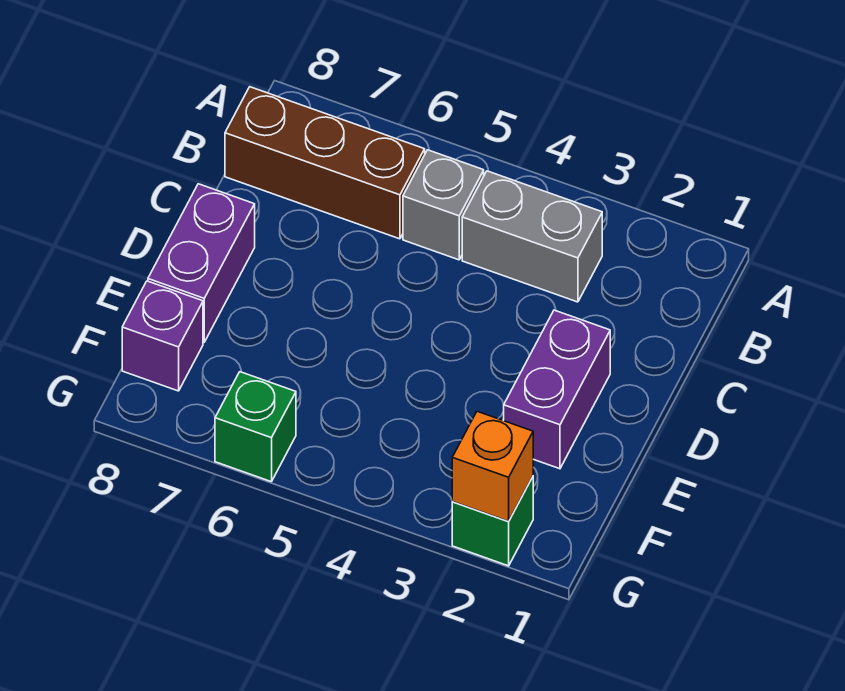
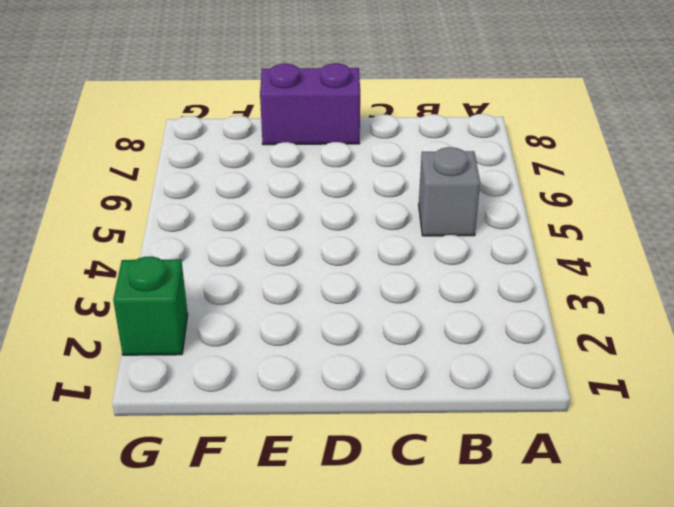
none -> grey 1x2 brick [462,171,602,302]
none -> brown 1x3 brick [225,87,425,239]

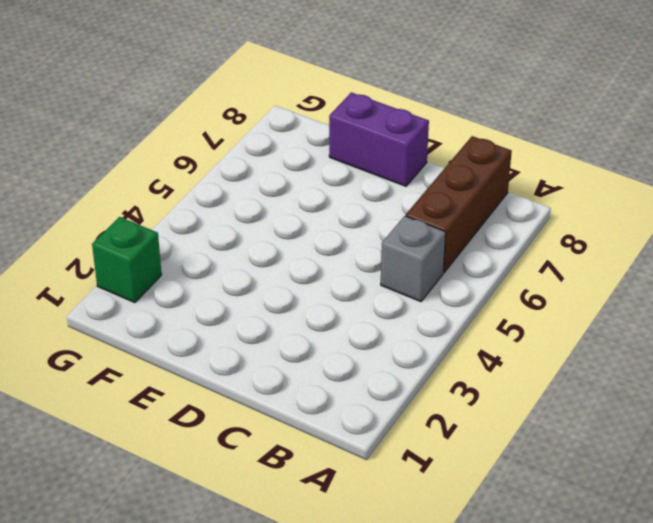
none -> grey 1x2 brick [462,171,602,302]
none -> purple 1x2 brick [504,310,610,469]

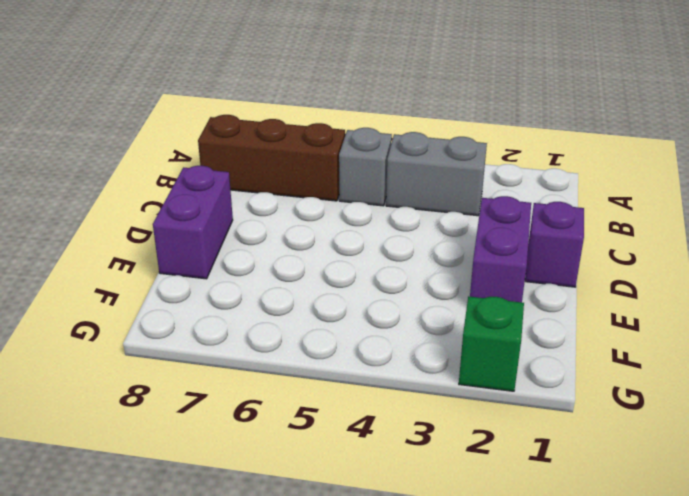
purple 1x1 brick [525,202,584,287] -> purple 1x1 brick moved to [122,281,203,391]
none -> green 1x1 brick [215,372,296,482]
none -> orange 1x1 brick [452,411,533,521]

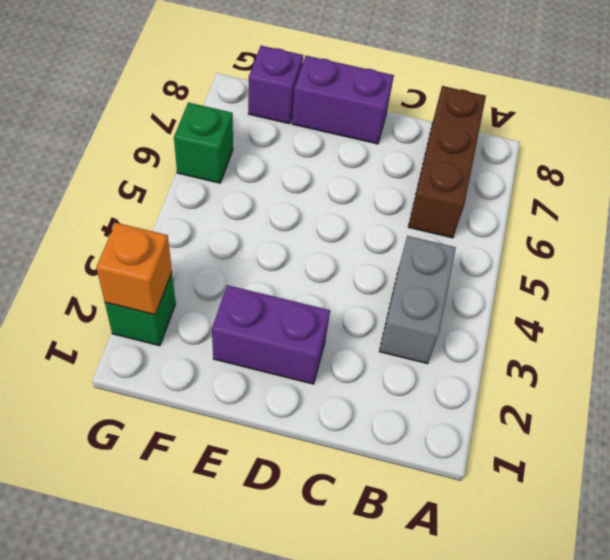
none -> grey 1x1 brick [403,150,484,260]

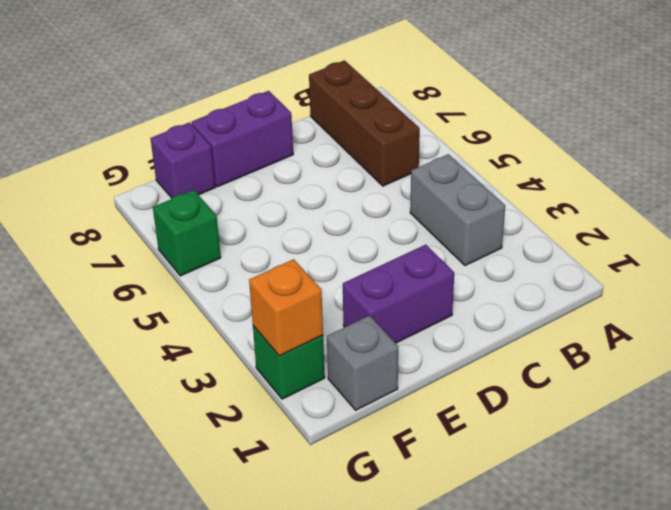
grey 1x1 brick [327,316,398,410] -> grey 1x1 brick moved to [403,150,484,260]

